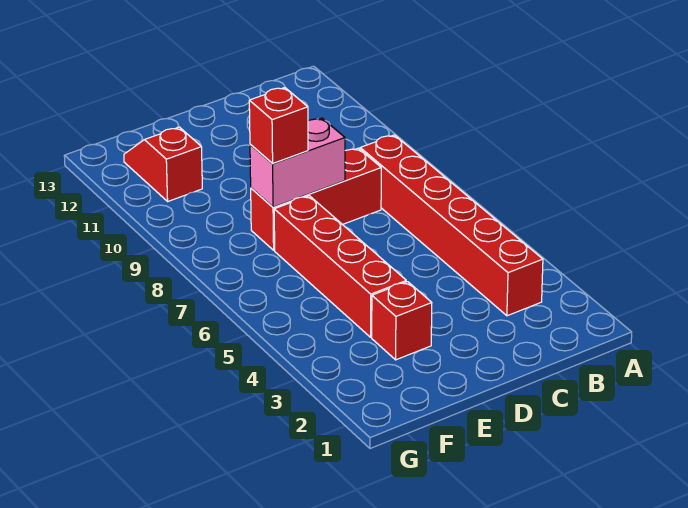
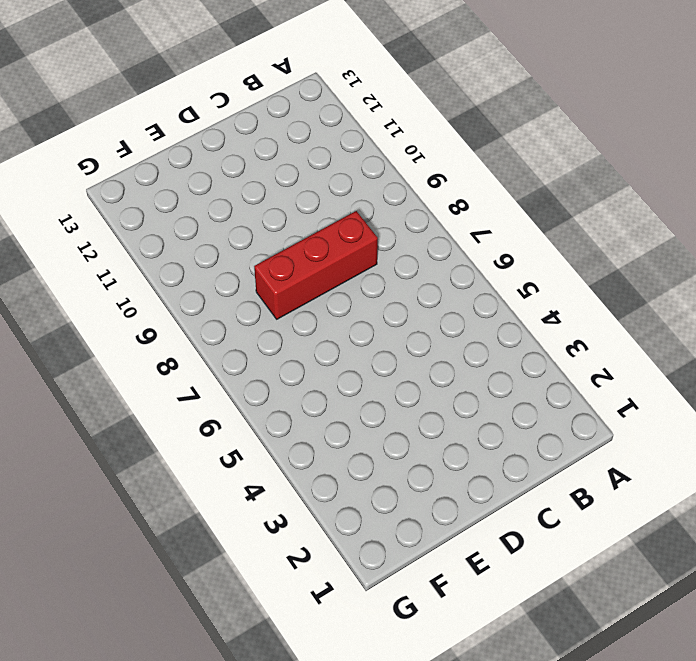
none -> red 1x6 brick [360,135,543,316]
none -> red 1x1 brick [372,282,432,360]

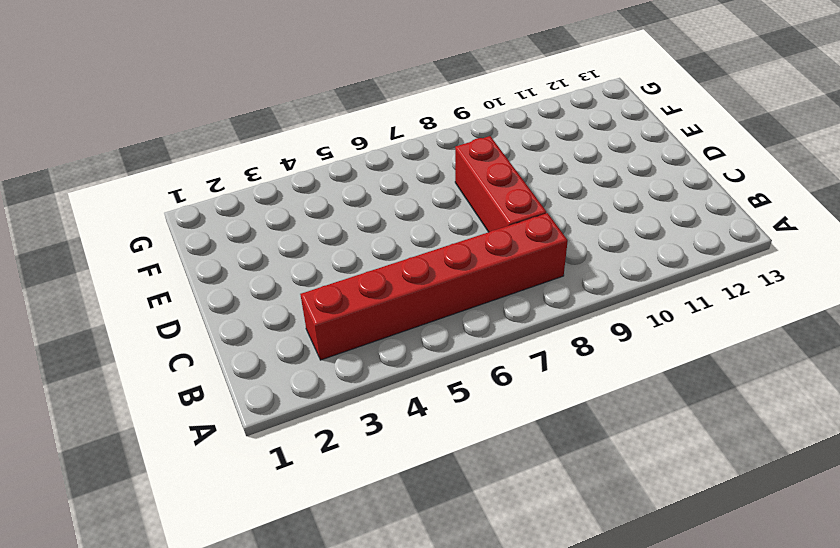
none -> red 1x1 brick [372,282,432,360]
none -> red 1x4 brick [274,196,406,337]

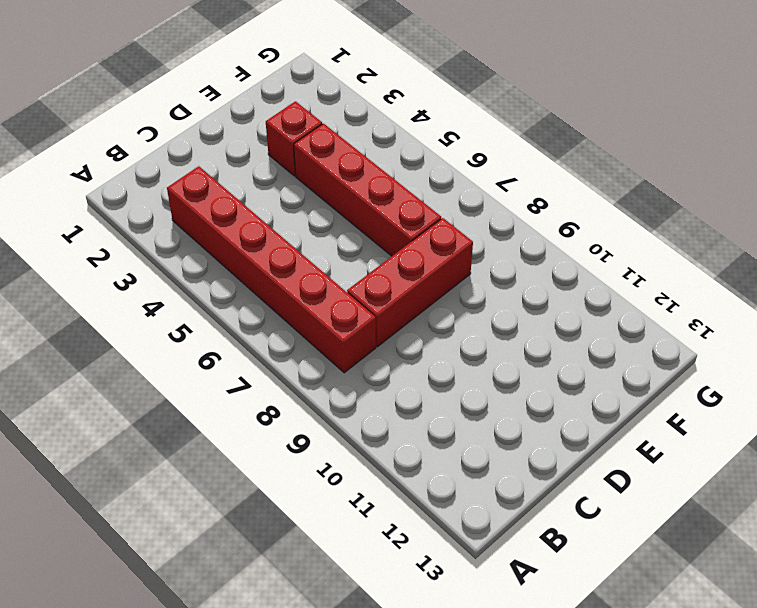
none -> red 1x2 slope [124,127,202,201]
none -> pink 1x2 brick [250,118,345,207]

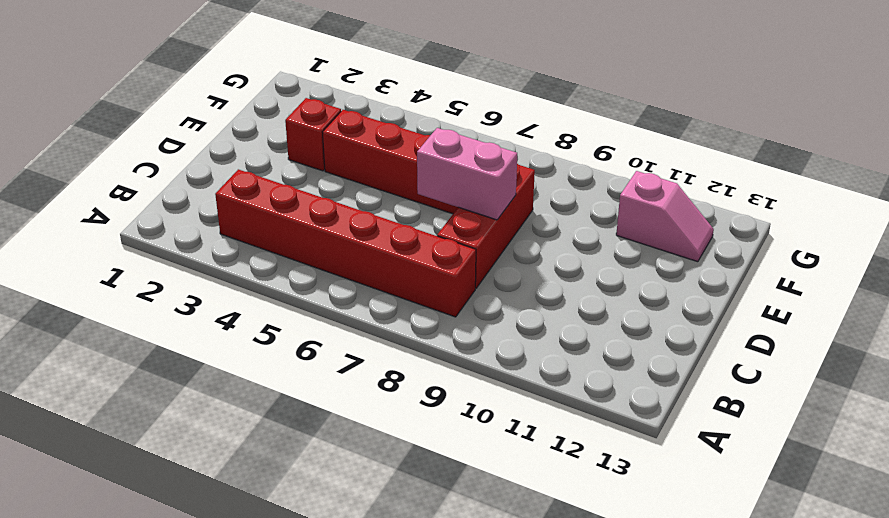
pink 1x2 brick [417,128,517,220] -> pink 1x2 brick turned to [250,118,345,207]
pink 1x2 slope [616,171,714,262] -> red 1x2 slope [124,127,202,201]
none -> red 1x1 brick [249,88,308,164]

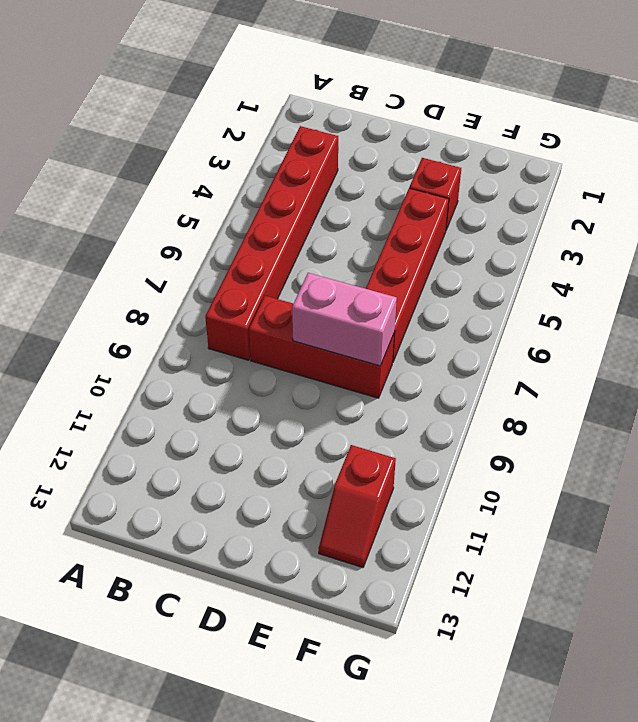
none -> red 1x1 brick [249,88,308,164]

